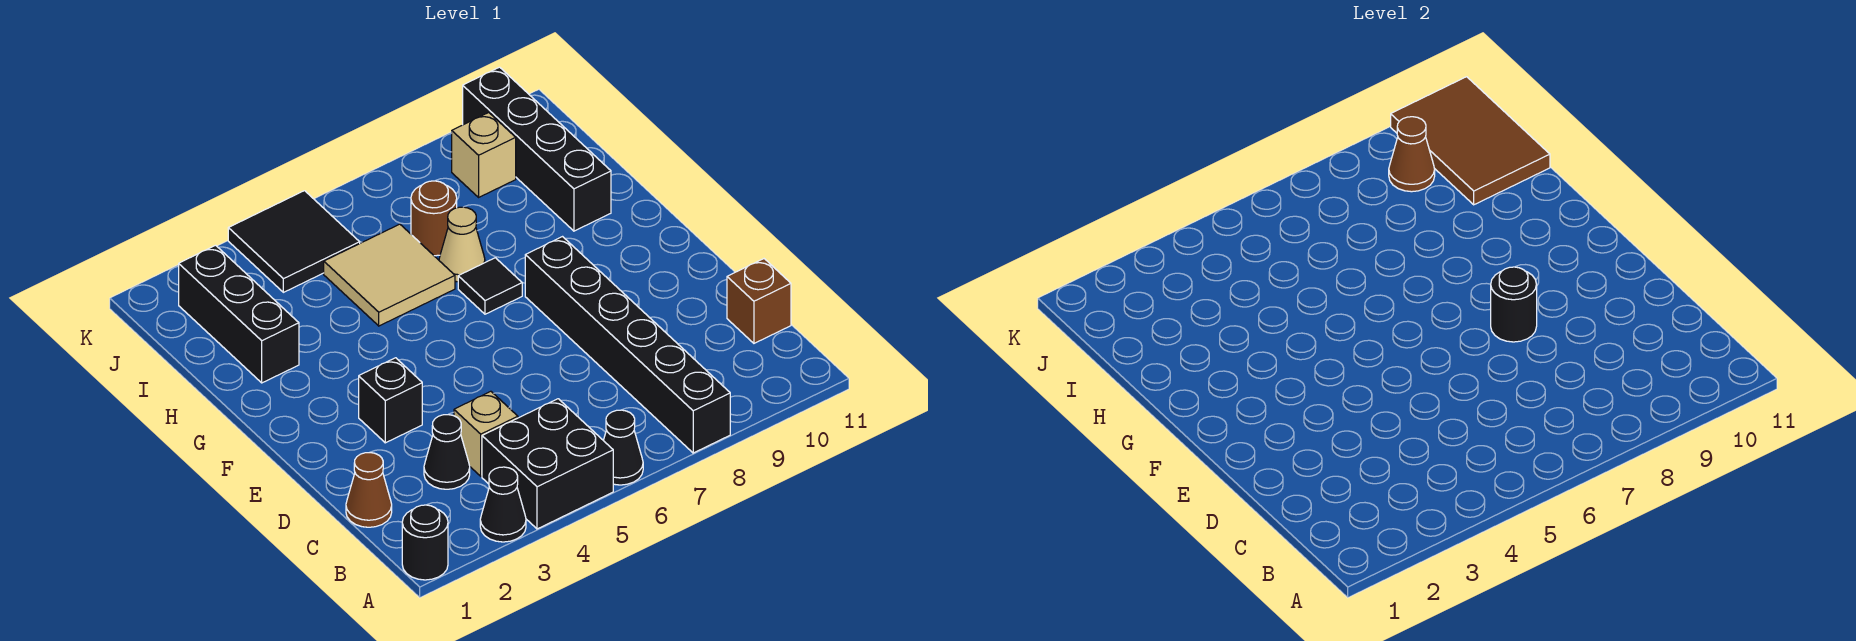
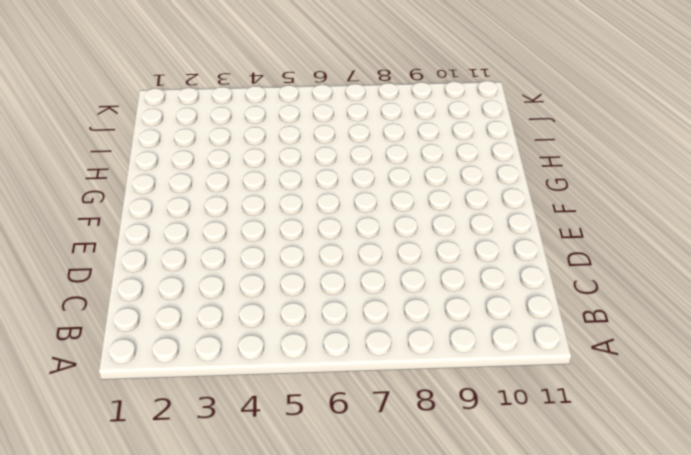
none -> black 1x1 round brick [402,505,448,580]
none -> black 1x1 cone [480,467,526,542]
none -> black 2x2 brick [482,399,613,529]

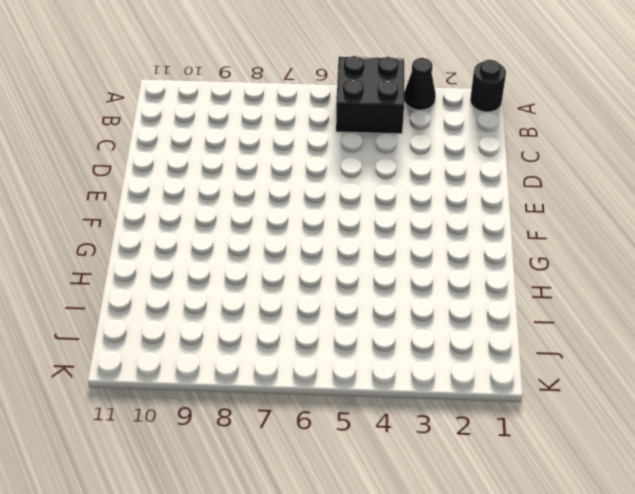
none -> black 1x1 cone [603,410,643,485]
none -> black 1x6 brick [525,237,730,453]
none -> brown 1x1 cone [346,453,392,527]

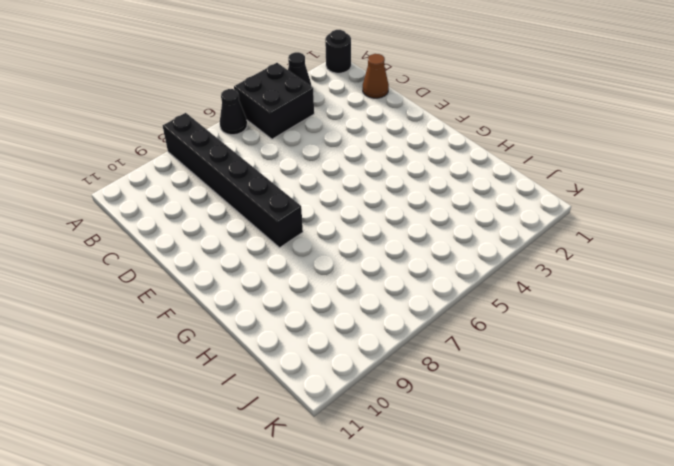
none -> black 1x1 cone [424,415,470,489]
none -> tan 1x1 brick [454,391,518,476]
none -> brown 1x1 brick [727,259,791,343]

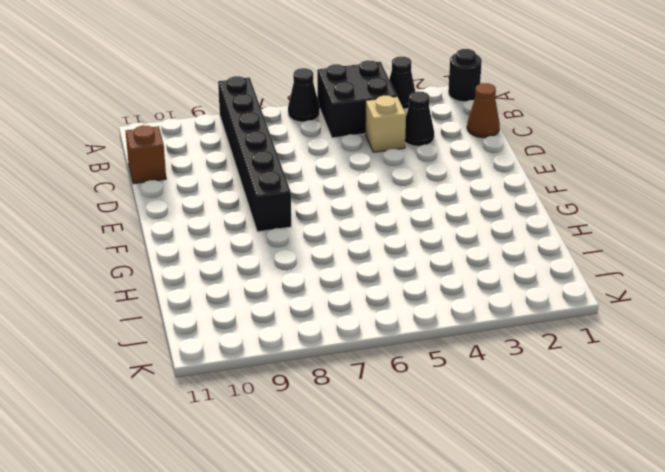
none -> black 1x1 brick [359,358,422,443]
none -> black 1x1 tile [458,258,522,314]
none -> black 1x3 brick [179,245,299,383]

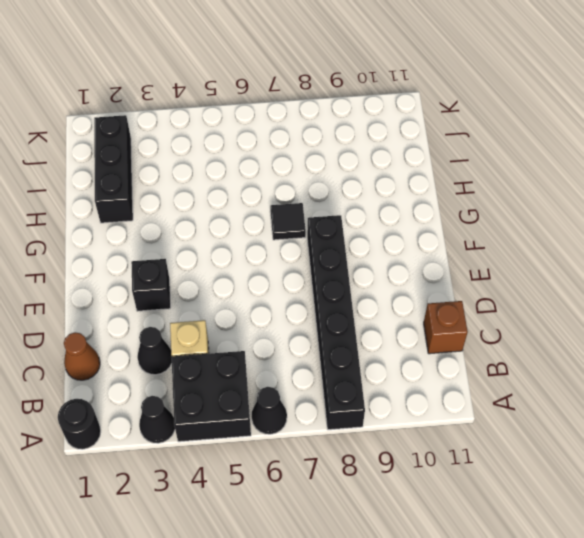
none -> tan 2x2 tile [324,224,455,326]
none -> tan 1x1 cone [439,207,485,282]
none -> black 1x4 brick [463,67,611,231]

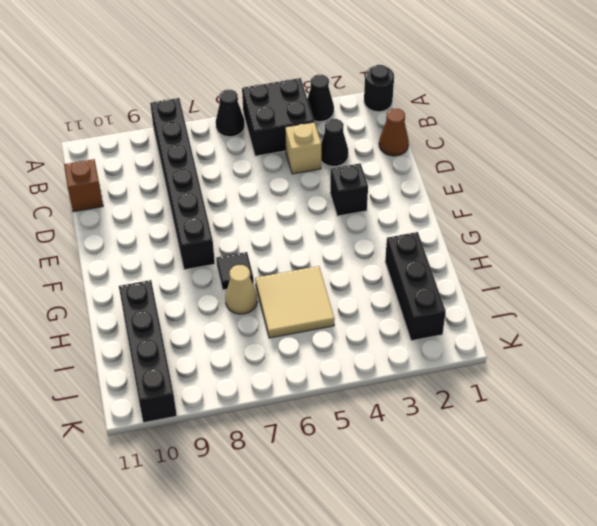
none -> brown 1x1 round brick [411,181,457,256]
none -> black 2x2 tile [228,191,360,292]
none -> tan 1x1 brick [452,113,516,197]

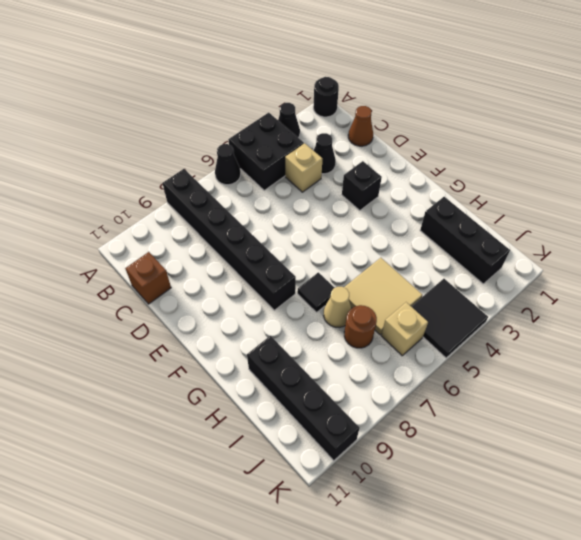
tan 1x1 brick [381,302,428,356] -> tan 1x1 brick moved to [452,113,516,197]
none -> black 1x1 round brick [1491,267,1537,342]
none -> brown 2x3 tile [1391,77,1550,205]
none -> brown 1x1 cone [1389,117,1435,192]

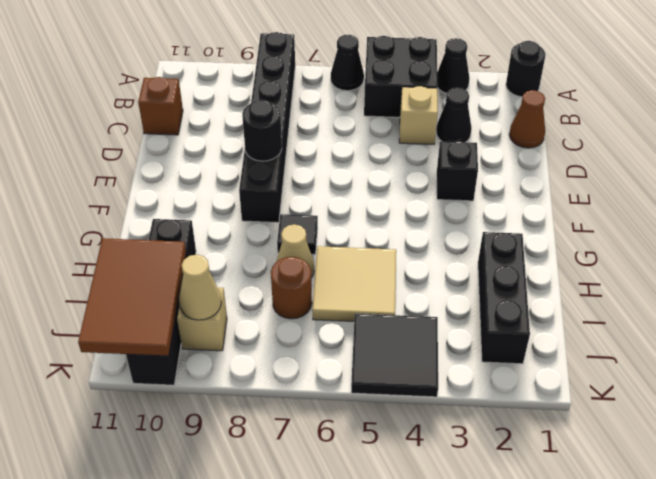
tan 1x1 cone [179,255,221,320] -> brown 1x1 cone [1389,117,1435,192]

